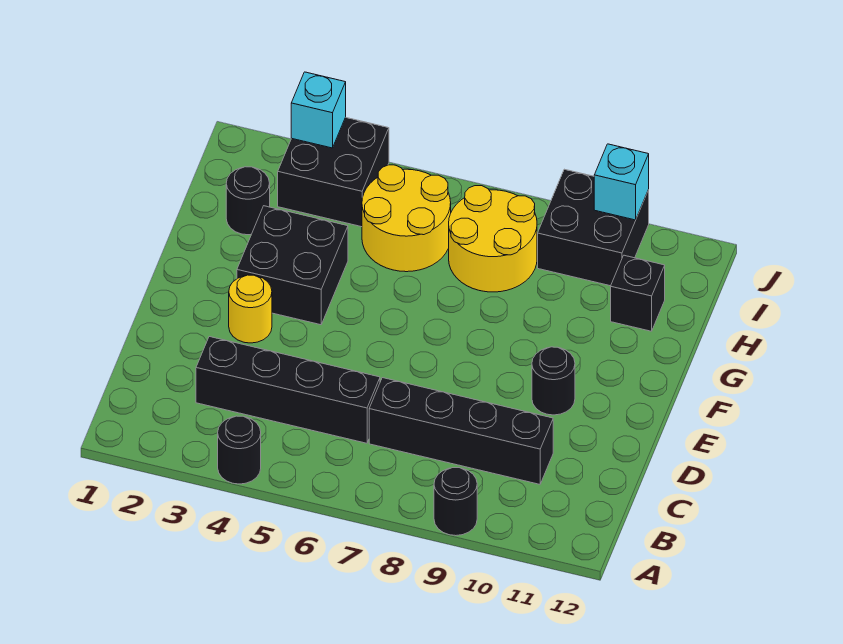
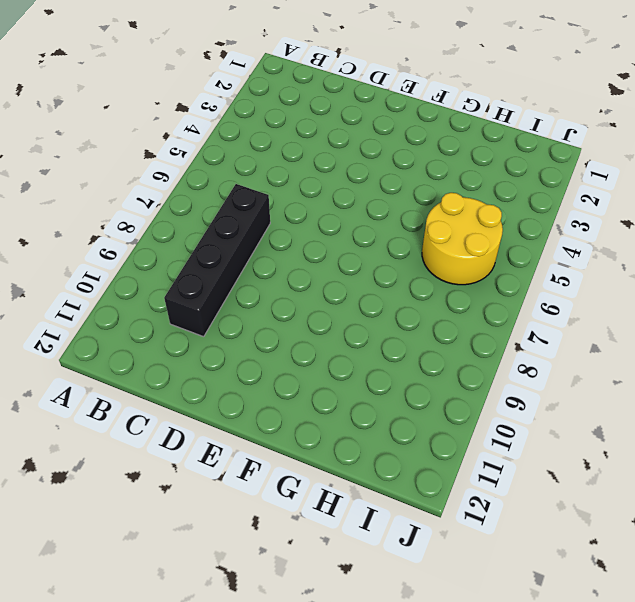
none -> black 1x1 round brick [218,416,261,484]
none -> black 1x1 round brick [434,468,477,536]
none -> black 1x4 brick [196,337,380,443]

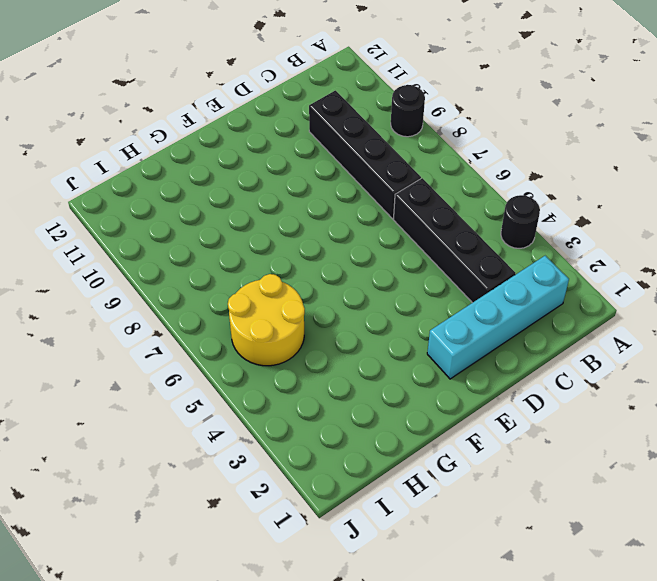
cyan 1x4 brick [427,256,569,379] -> none
none -> yellow 1x1 round brick [229,275,272,343]
none -> black 1x1 round brick [532,347,575,415]
none -> black 2x2 brick [237,206,348,325]

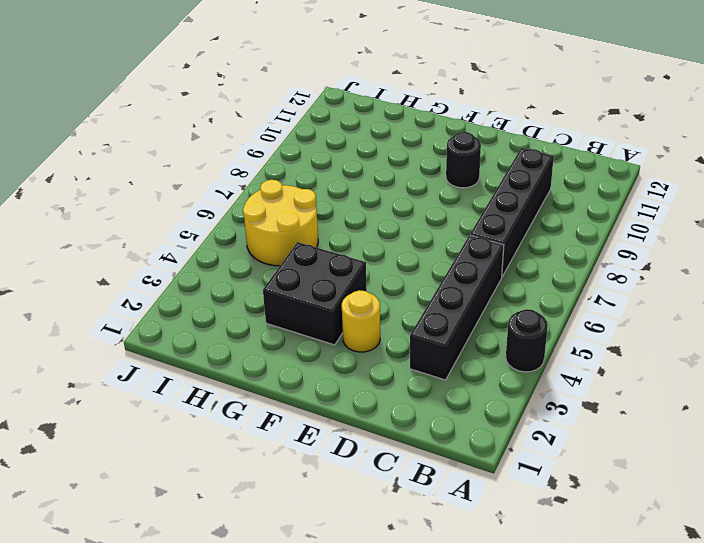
none -> black 1x1 round brick [434,468,477,536]
none -> black 1x1 round brick [226,167,270,235]
none -> yellow 2x2 round brick [449,186,537,292]

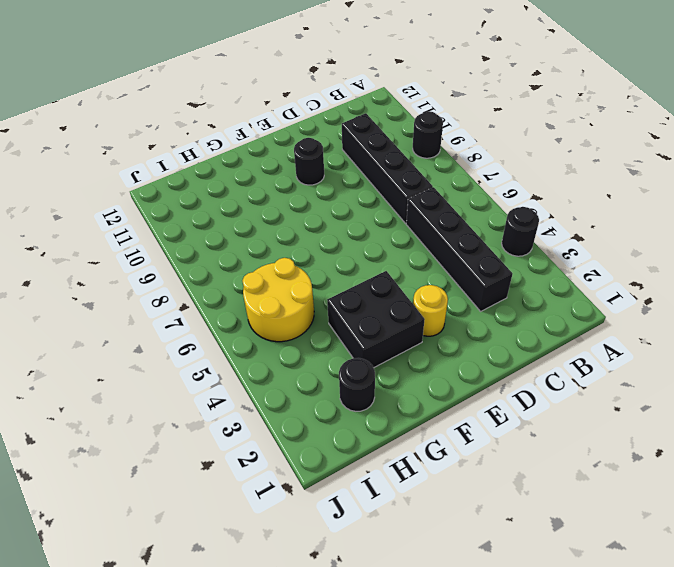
none -> yellow 2x2 round brick [449,186,537,292]
none -> black 1x1 brick [611,255,665,331]
none -> black 2x2 brick [278,117,389,227]

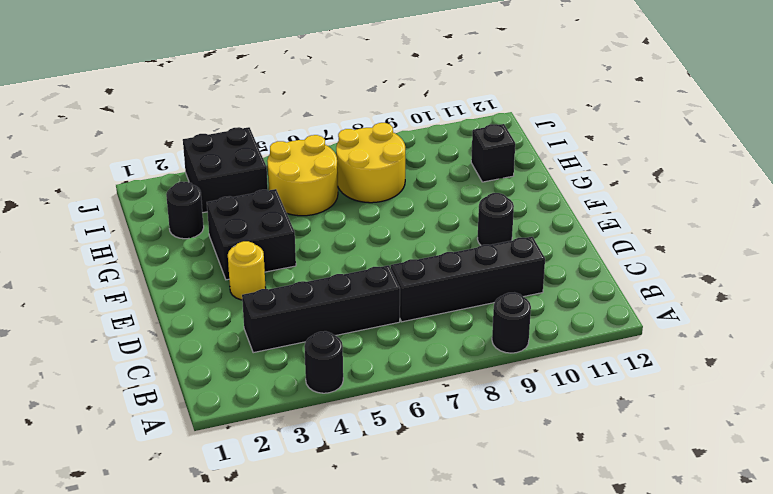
none -> black 2x2 brick [538,169,649,286]
none -> cyan 1x1 brick [291,72,346,148]
none -> cyan 1x1 brick [594,144,649,220]

